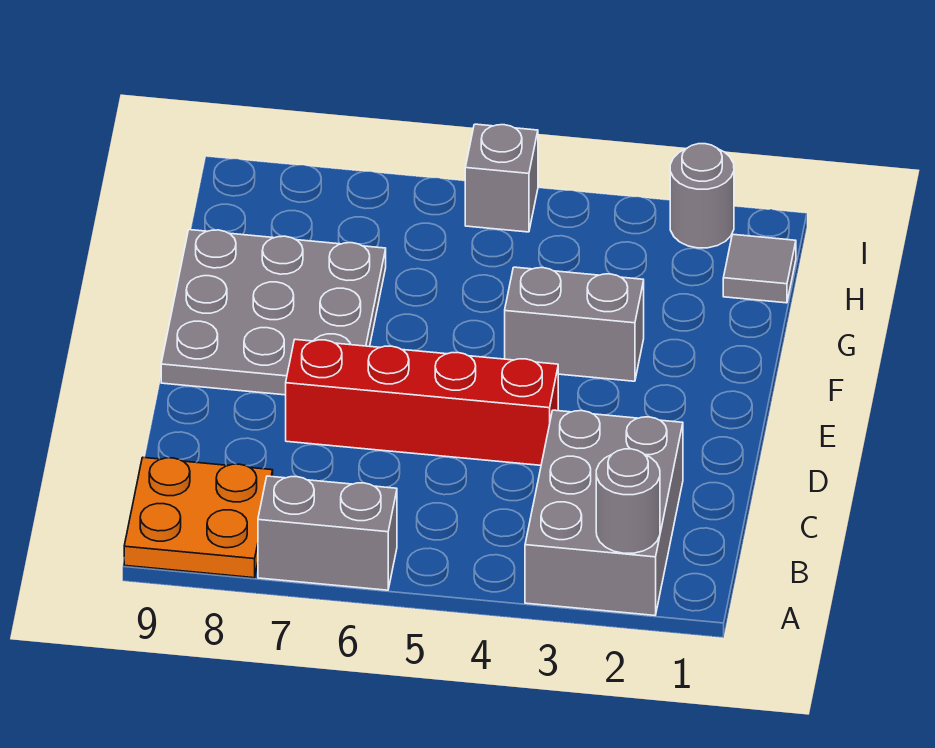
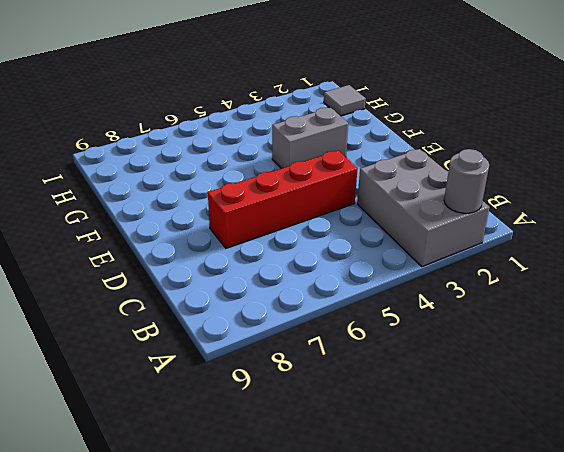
none -> grey 1x2 brick [258,476,397,590]
none -> orange 2x2 plate [124,458,273,578]

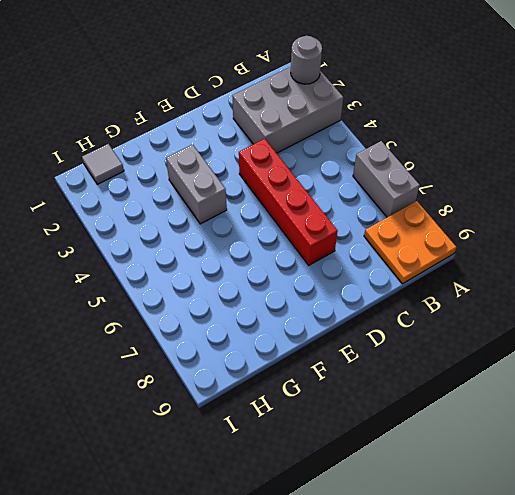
none -> grey 3x3 plate [161,230,386,395]
none -> grey 1x1 round brick [670,144,734,248]

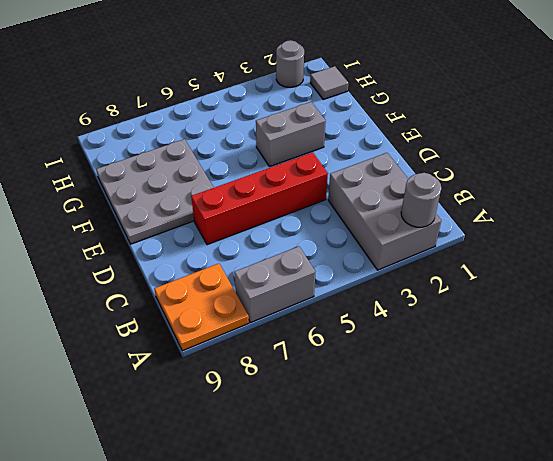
none -> grey 1x1 brick [465,124,538,232]

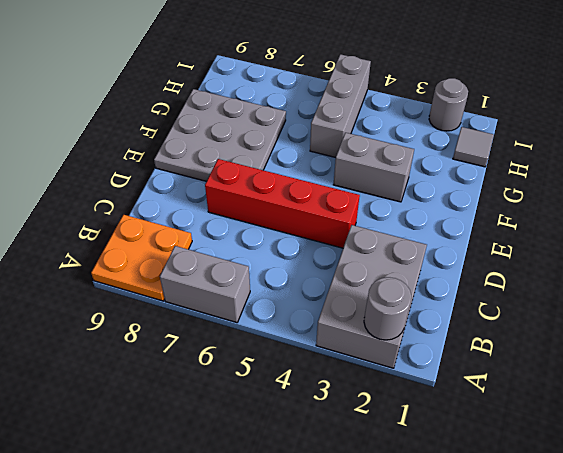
grey 1x3 brick [310,54,371,158] -> grey 1x1 brick [465,124,538,232]

